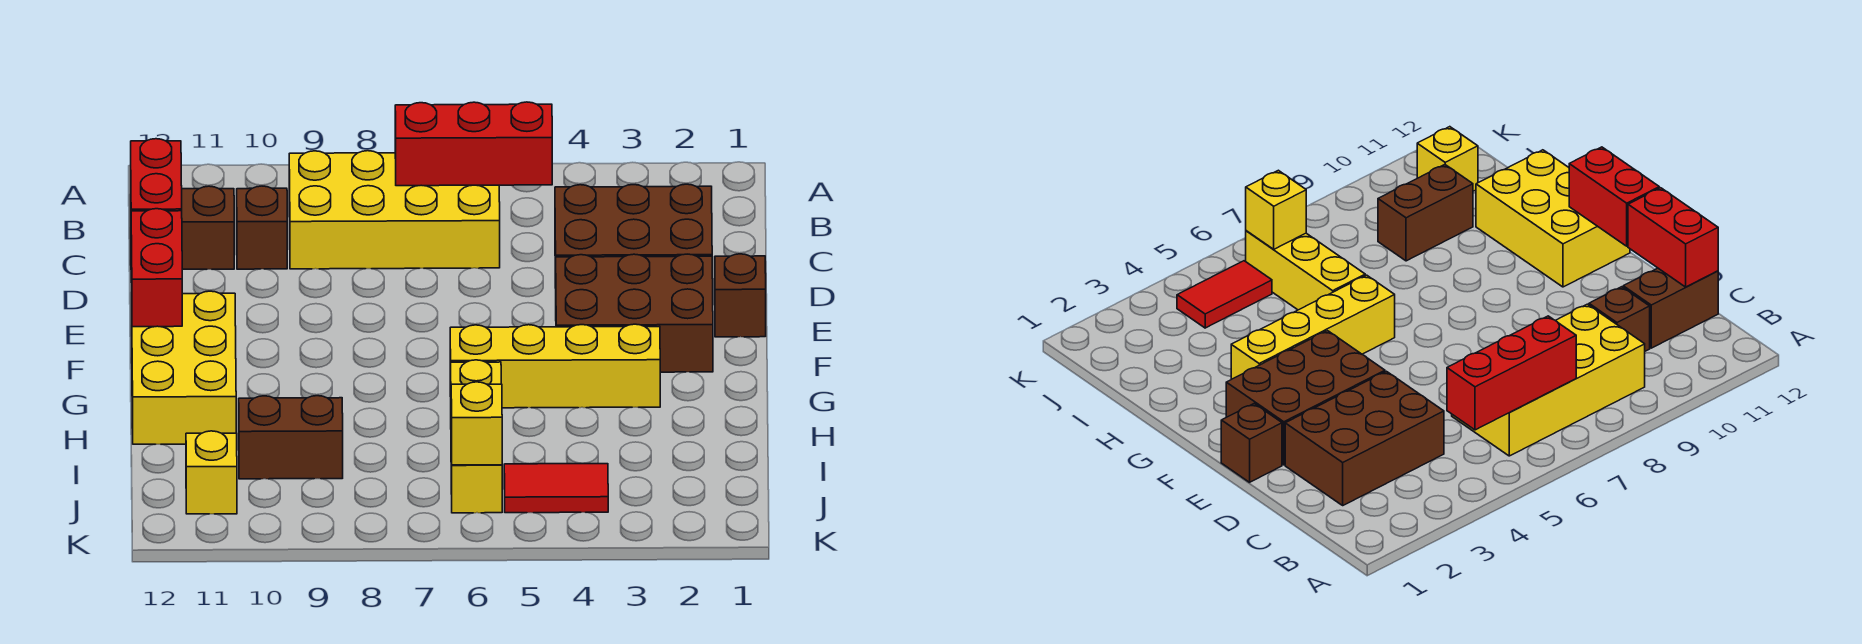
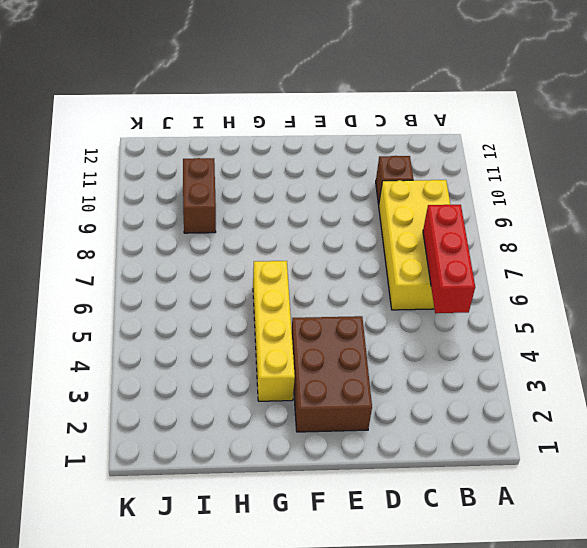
none -> brown 2x3 brick [555,184,712,288]
none -> brown 1x2 brick [182,186,234,269]
none -> brown 1x1 brick [715,254,766,337]

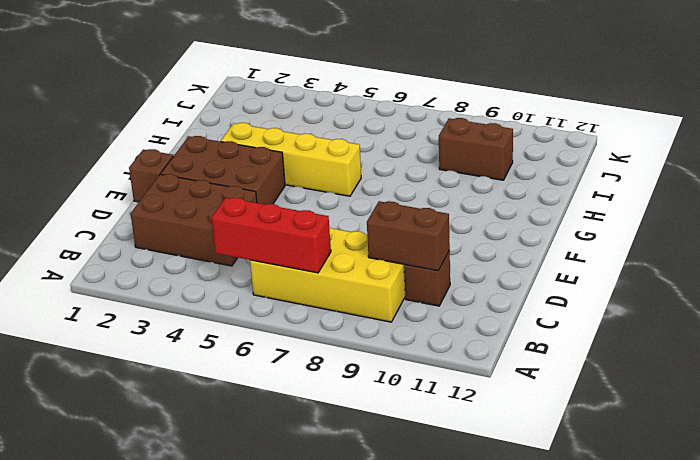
brown 1x2 brick [367,201,450,271] -> brown 1x2 brick moved to [182,186,234,269]
none -> yellow 2x3 brick [132,291,236,444]
none -> yellow 1x3 brick [451,360,502,513]
none -> red 1x2 tile [504,464,608,513]

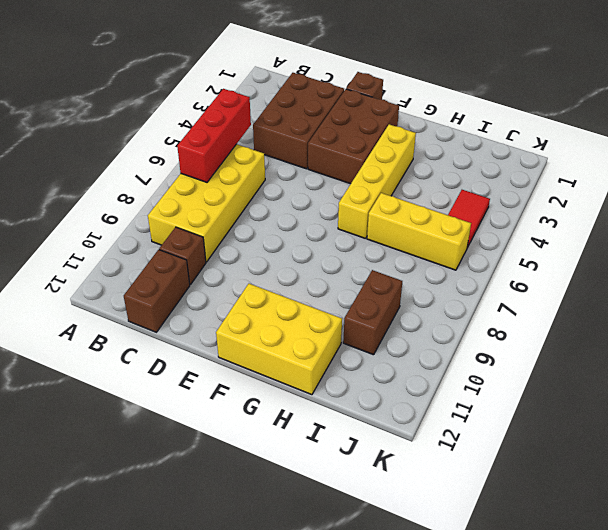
none -> yellow 1x1 brick [186,431,237,514]
none -> red 1x2 brick [131,139,182,211]
none -> red 1x2 brick [131,209,182,327]

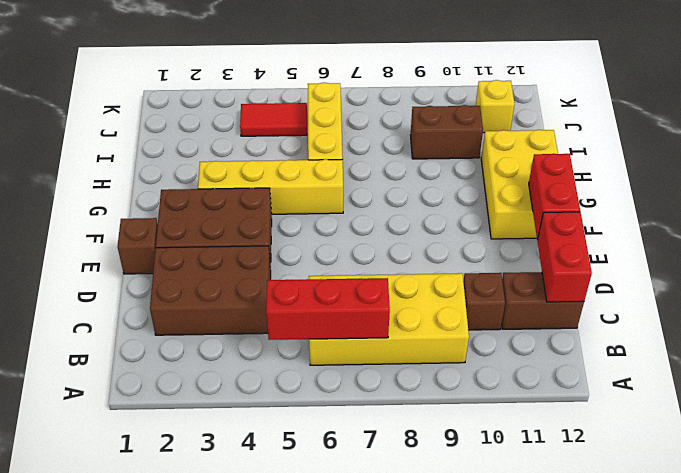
none -> yellow 1x1 brick [451,382,502,465]

